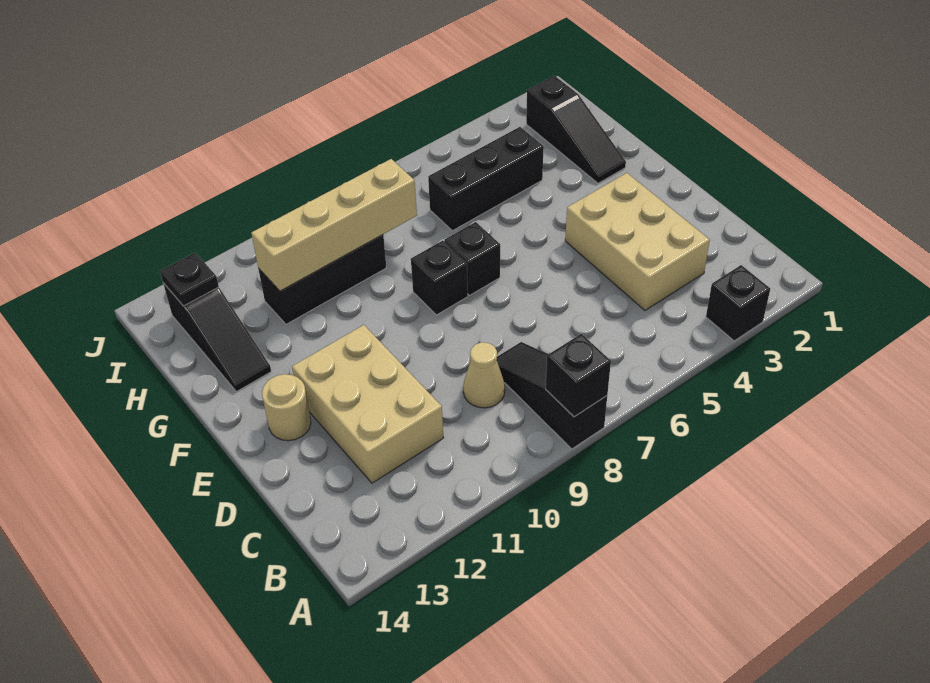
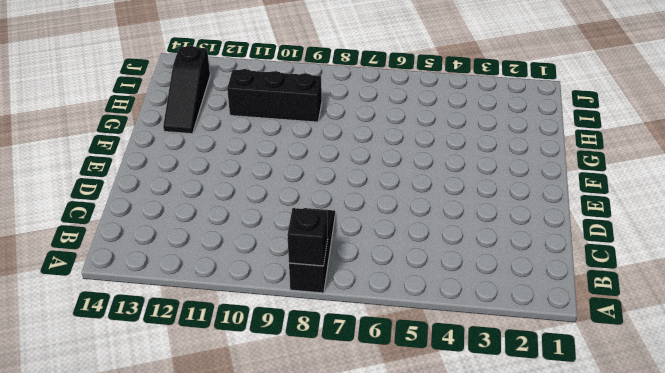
none -> black 1x1 brick [706,265,770,341]
none -> tan 2x3 brick [565,173,710,310]
none -> tan 1x1 cone [463,342,505,408]

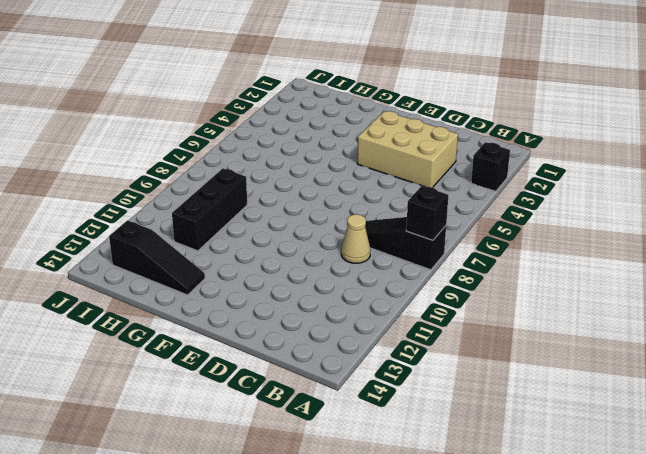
none -> tan 2x3 brick [292,325,443,483]
none -> tan 1x1 round brick [262,374,311,441]
none -> black 1x1 brick [444,222,500,295]

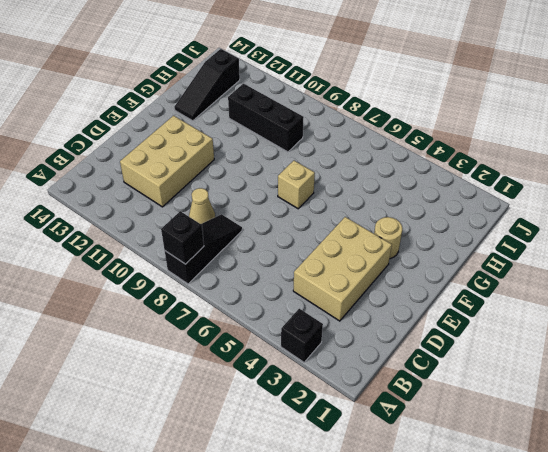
tan 1x1 round brick [374,217,403,259] -> tan 1x1 round brick moved to [262,374,311,441]
tan 1x1 brick [278,161,315,209] -> black 1x1 brick [444,222,500,295]
none -> black 1x1 brick [411,241,468,315]
none -> black 1x3 slope [526,76,626,183]
none -> black 1x3 brick [428,127,544,231]

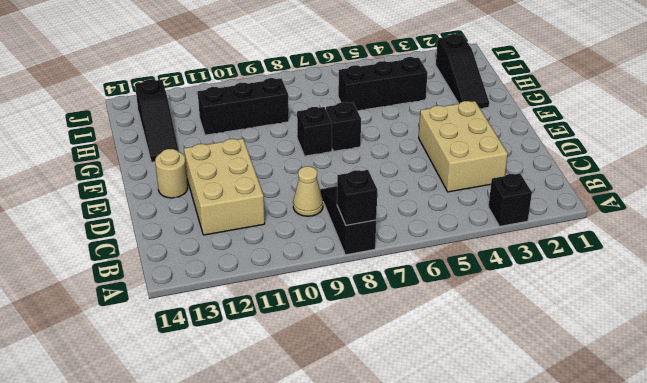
none -> tan 1x4 brick [251,159,417,291]
none -> black 1x1 plate [160,253,219,306]

